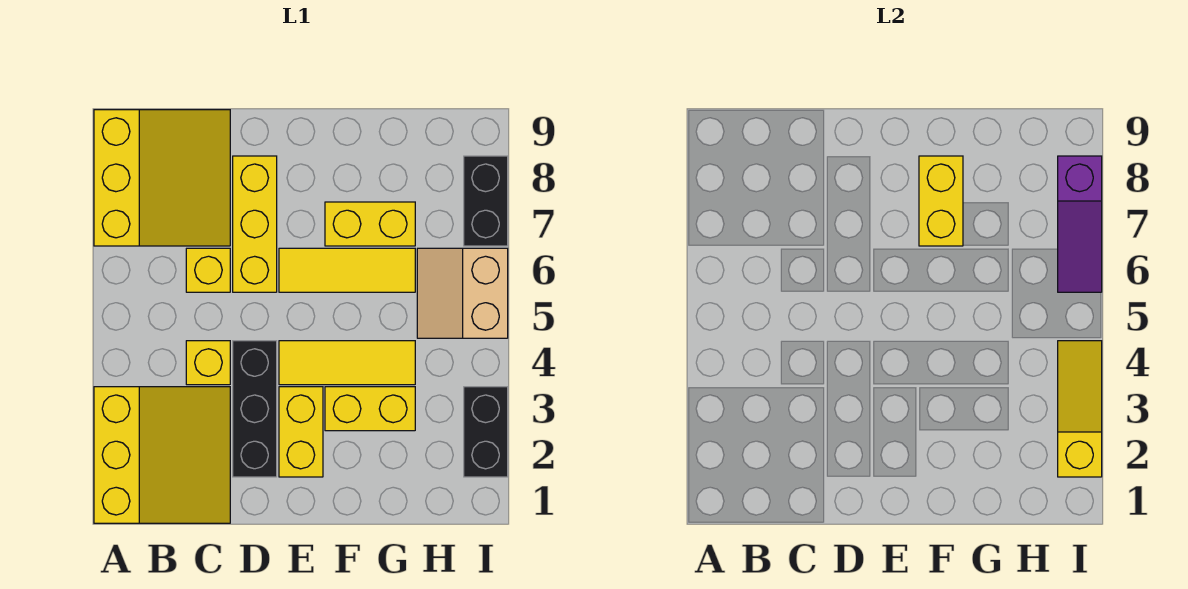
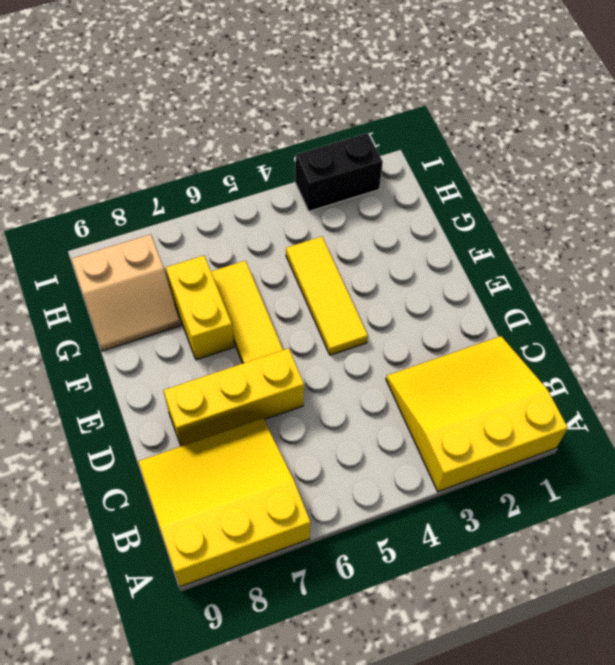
tan 2x2 slope [71,234,181,351] -> tan 2x2 slope moved to [417,248,508,338]
none -> yellow 1x1 brick [186,341,230,385]
none -> yellow 1x1 brick [186,248,230,292]
none -> black 1x3 brick [233,341,277,477]

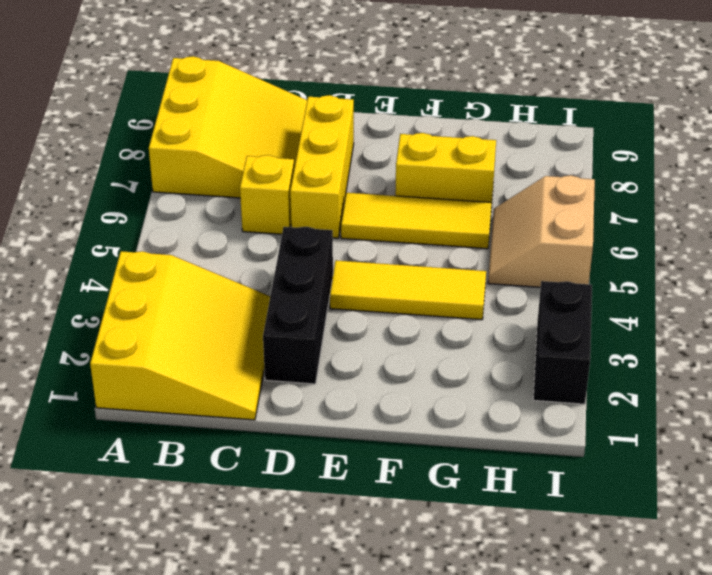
none -> yellow 1x1 brick [186,341,230,385]
none -> yellow 1x2 brick [279,387,323,477]
none -> yellow 1x2 brick [325,387,415,431]

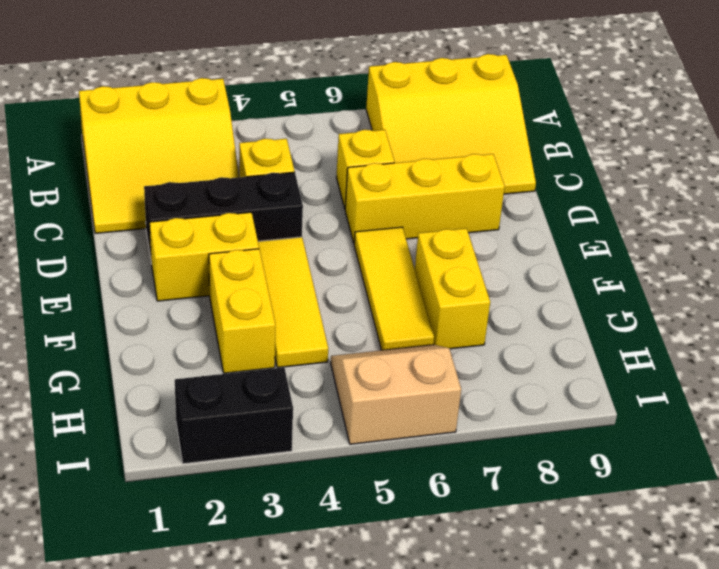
none -> black 1x2 brick [464,156,508,246]
none -> yellow 1x2 brick [919,156,963,246]
none -> yellow 1x3 slope [1058,341,1102,477]

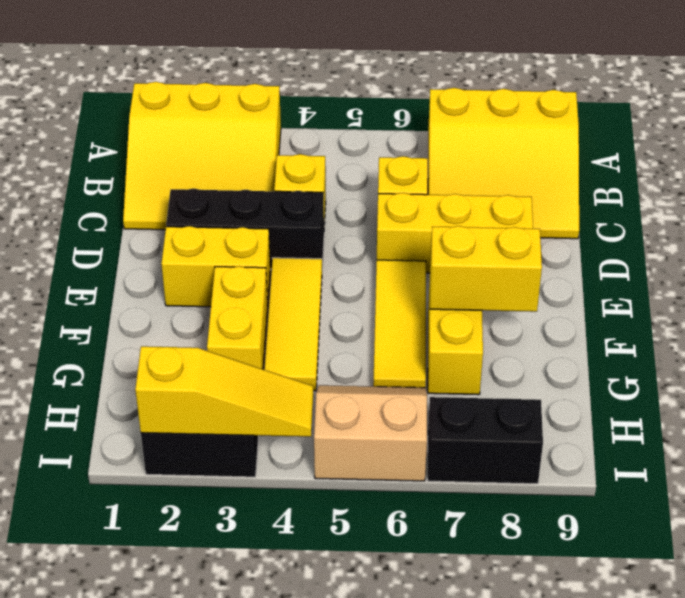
none -> purple 1x3 slope [1058,156,1102,292]

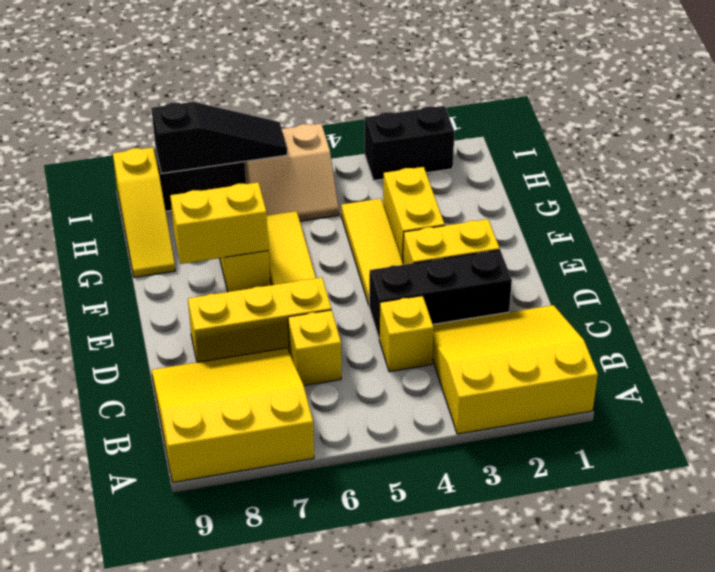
yellow 1x3 slope [113,147,175,277] -> yellow 1x3 slope turned to [1058,341,1102,477]
black 1x3 slope [151,102,287,174] -> purple 1x3 slope [1058,156,1102,292]

